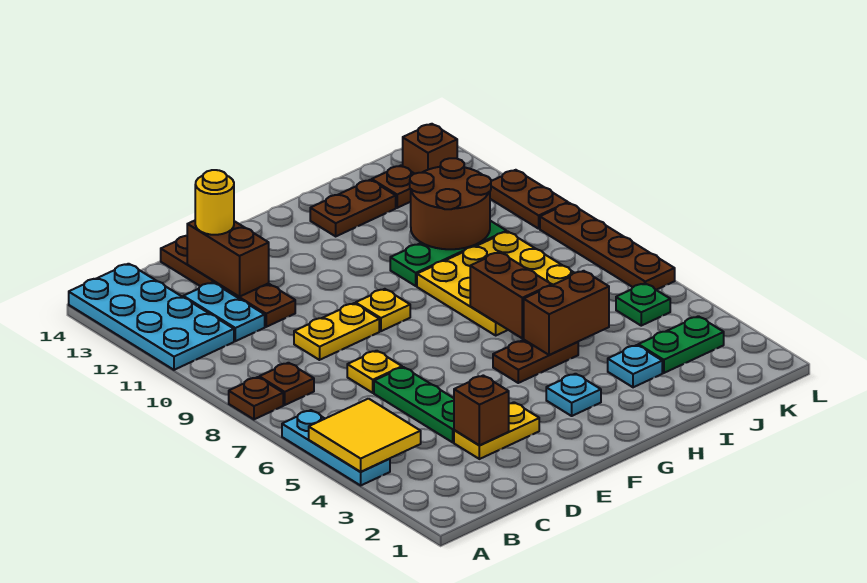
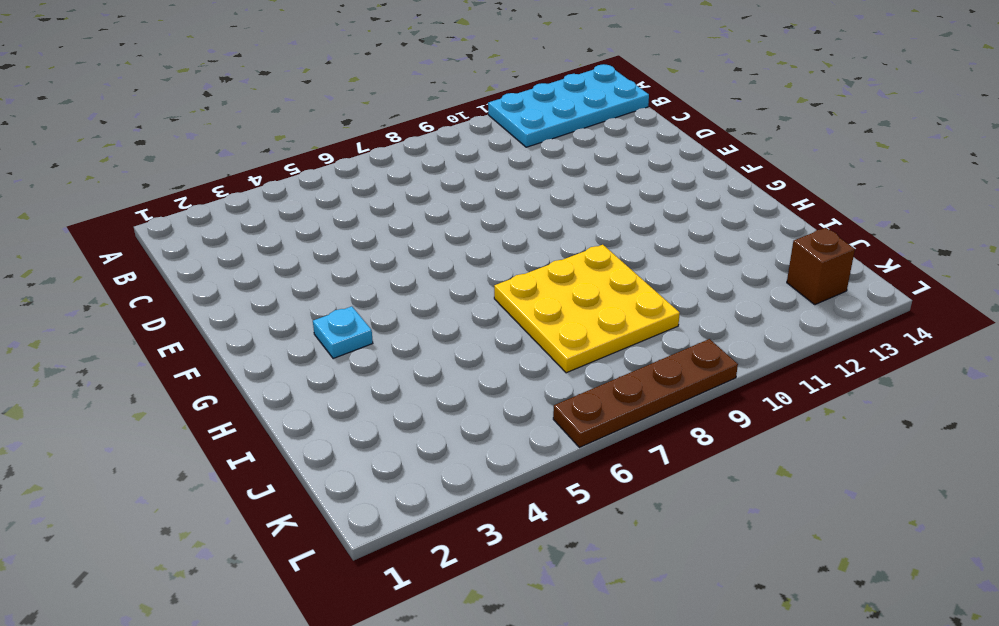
none -> cyan 1x3 plate [282,410,390,485]
none -> brown 1x1 plate [229,377,283,419]
none -> brown 1x1 plate [259,363,314,405]
none -> cyan 1x2 plate [183,282,265,341]

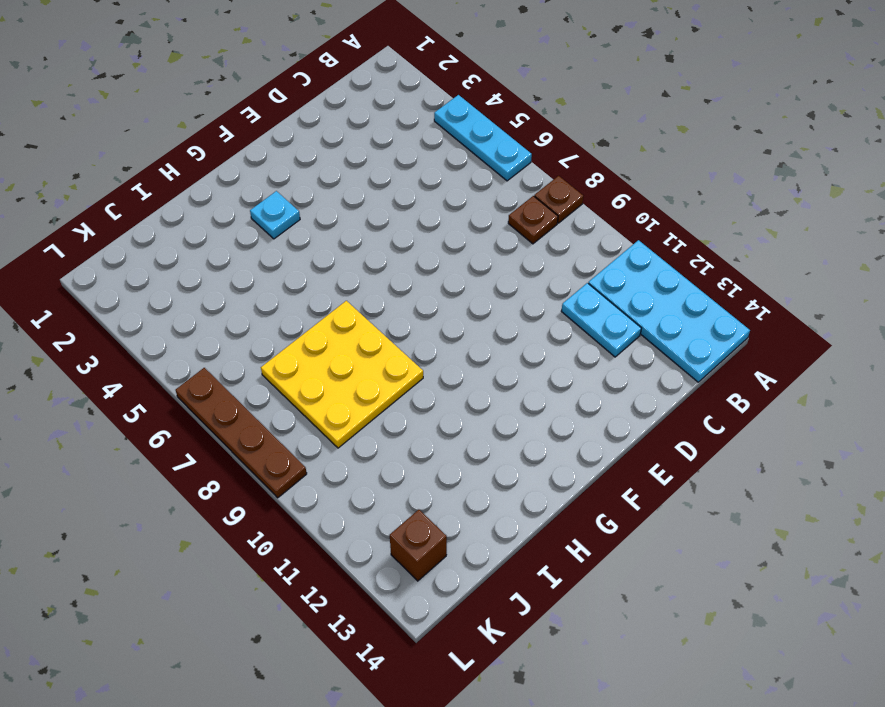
none -> yellow 1x2 plate [454,402,539,459]
none -> green 1x3 plate [374,367,454,442]
none -> yellow 1x1 plate [347,351,402,393]
none -> yellow 1x2 plate [294,303,379,360]

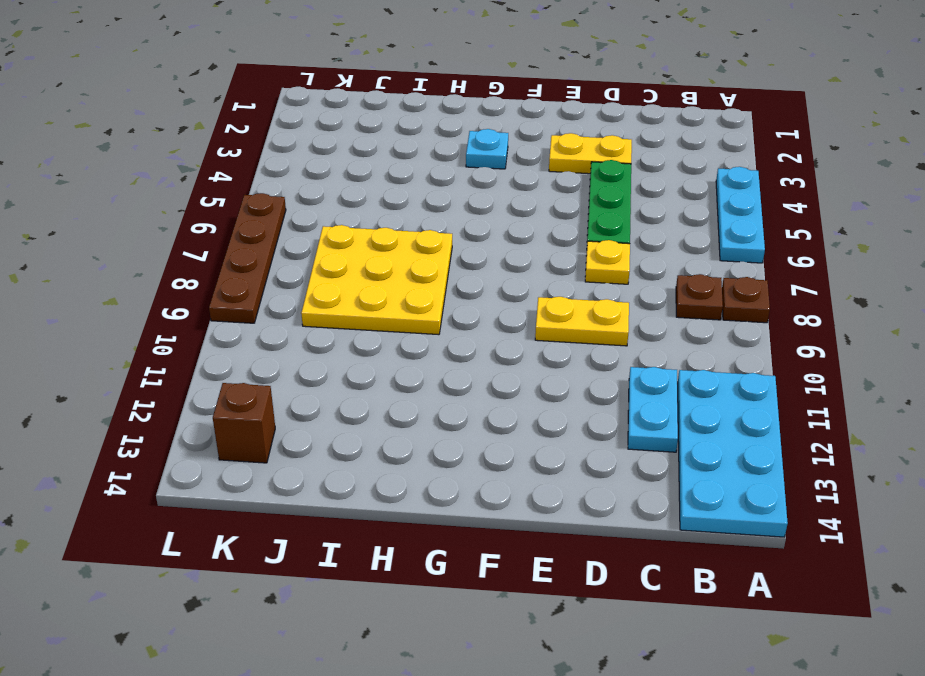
none -> brown 1x4 plate [161,236,295,327]
none -> yellow 1x1 plate [356,289,410,331]
none -> brown 1x2 plate [493,340,578,383]
none -> green 1x3 plate [390,221,506,286]

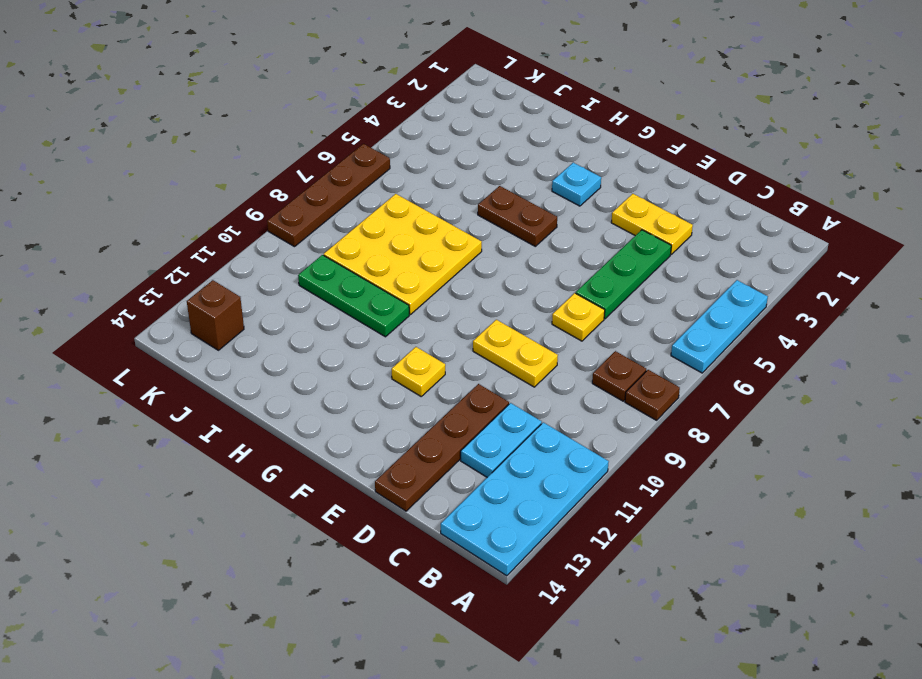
yellow 1x1 plate [392,347,445,396] -> yellow 1x1 plate moved to [356,289,410,331]
none -> brown 1x2 plate [310,180,396,236]
none -> cyan 1x1 plate [608,345,662,387]
none -> green 1x2 plate [638,316,724,373]
none -> brown 1x1 plate [372,166,414,208]

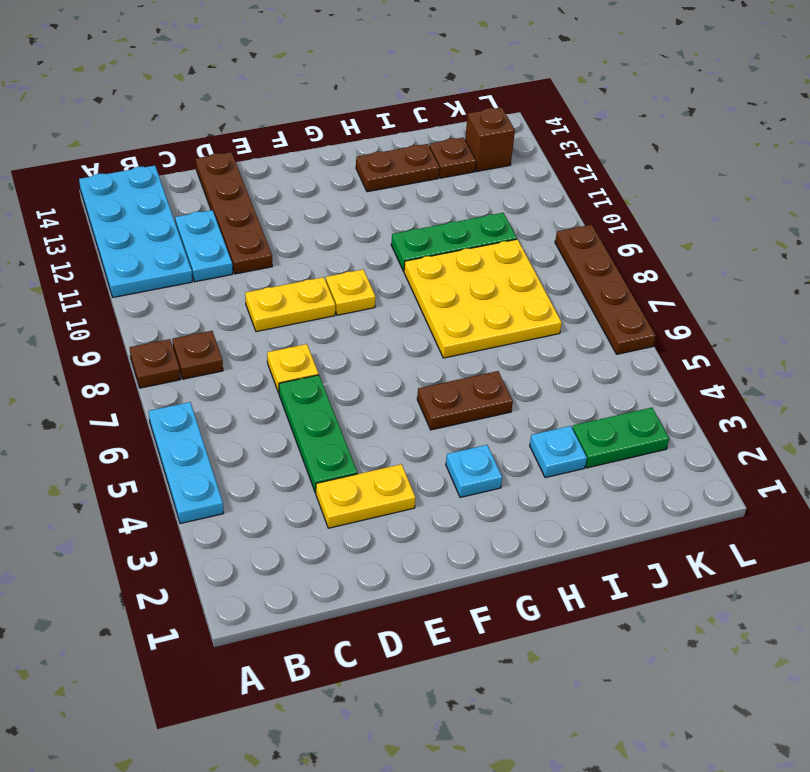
none -> green 1x1 plate [616,283,670,326]
none -> brown 1x2 plate [490,170,568,229]
none -> yellow 2x2 tile [309,399,421,472]
none -> brown 1x1 brick [454,375,509,446]

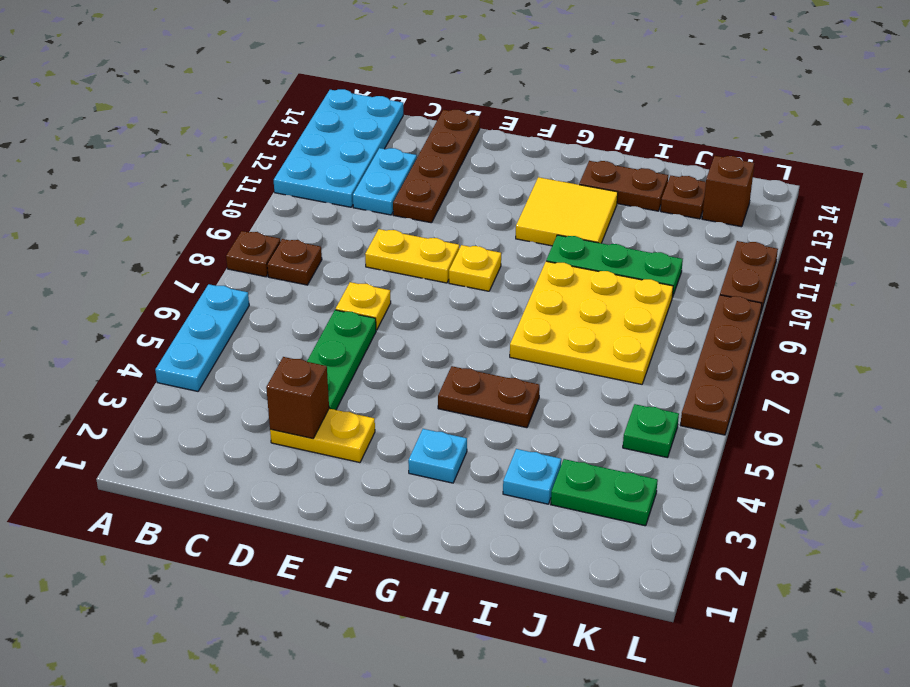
yellow 2x2 tile [516,177,618,246] -> yellow 2x2 tile moved to [309,399,421,472]
none -> brown 1x2 brick [187,221,269,297]
none -> brown 1x2 brick [524,271,609,355]
none -> brown 1x2 brick [470,252,552,338]
none -> brown 2x2 round brick [410,158,491,249]

